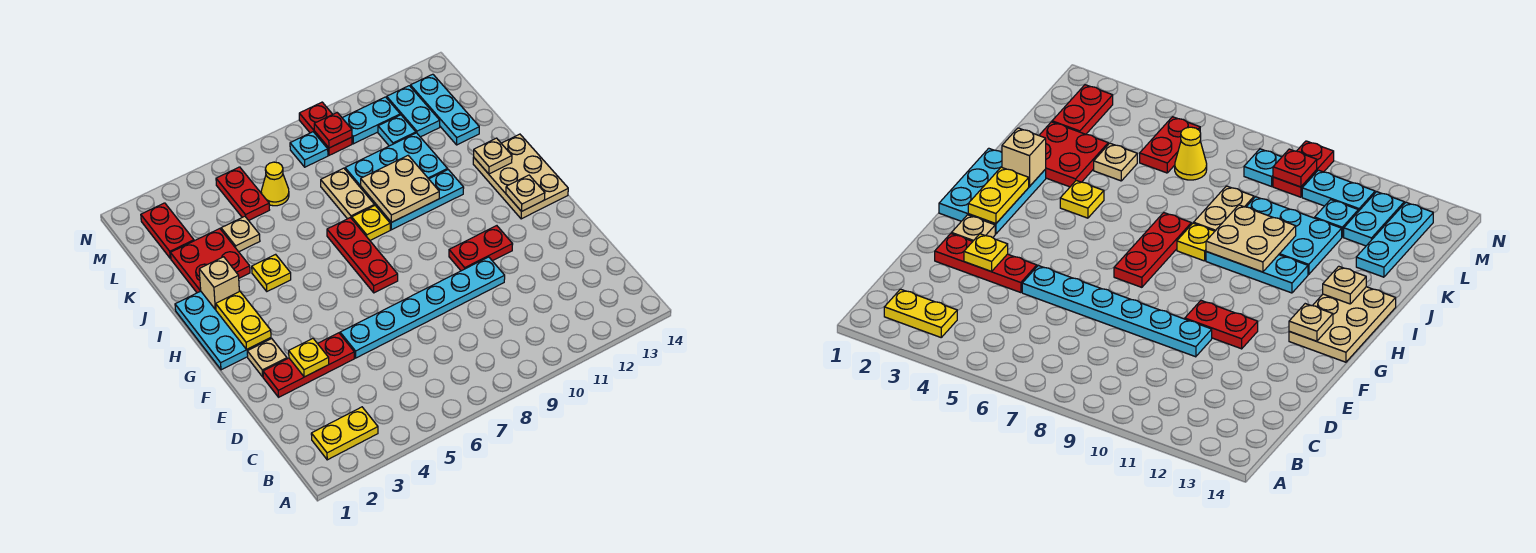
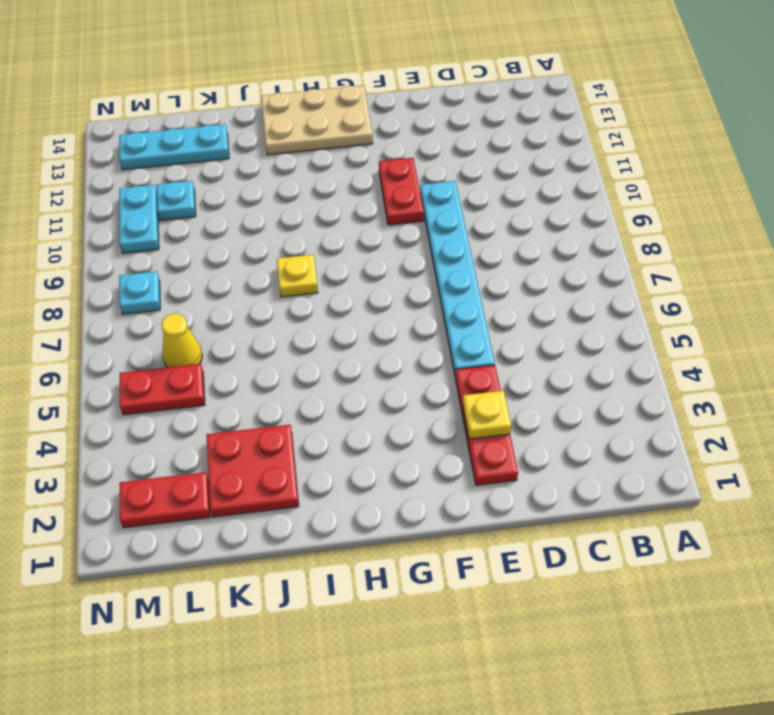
none -> yellow 1x2 plate [311,407,378,460]
none -> tan 1x1 plate [247,339,287,377]
none -> cyan 2x3 plate [175,291,271,370]
none -> red 1x3 plate [327,218,398,293]

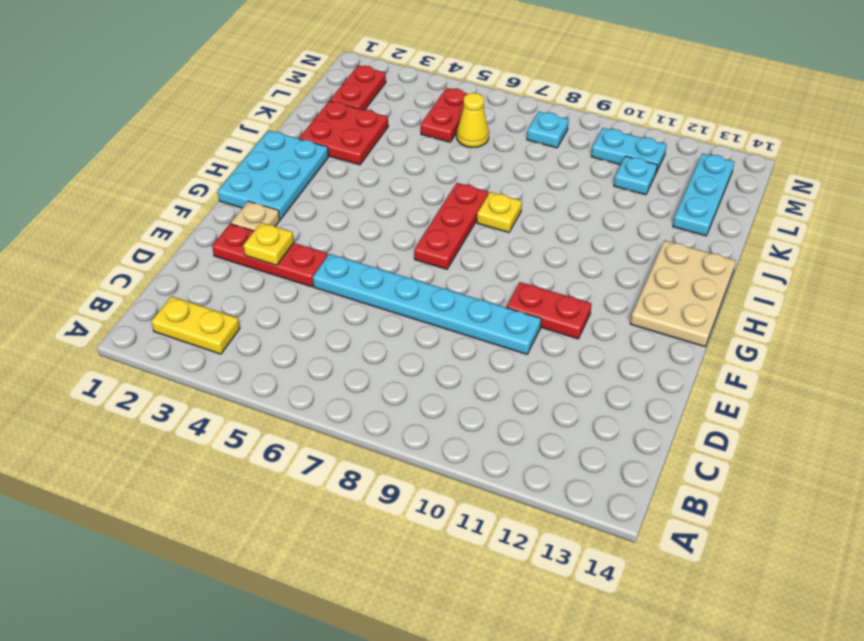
none -> yellow 1x1 plate [252,254,291,291]
none -> cyan 1x3 plate [376,170,464,230]
none -> tan 1x2 plate [321,168,374,219]
none -> cyan 2x3 plate [345,133,447,206]

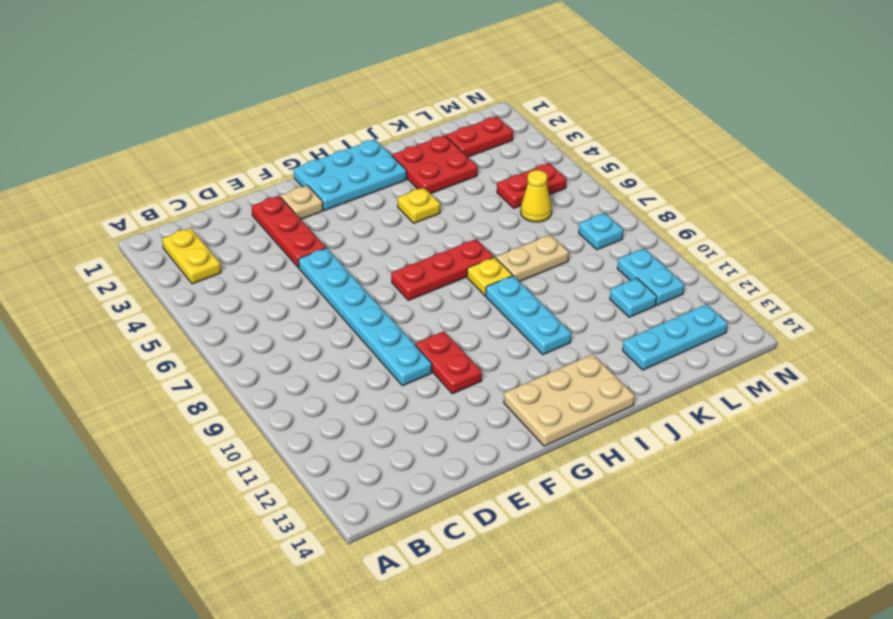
none -> cyan 2x3 plate [345,133,447,206]
none -> tan 1x1 plate [221,216,260,252]
none -> cyan 1x2 plate [387,86,440,137]
none -> red 1x2 plate [299,102,352,155]

